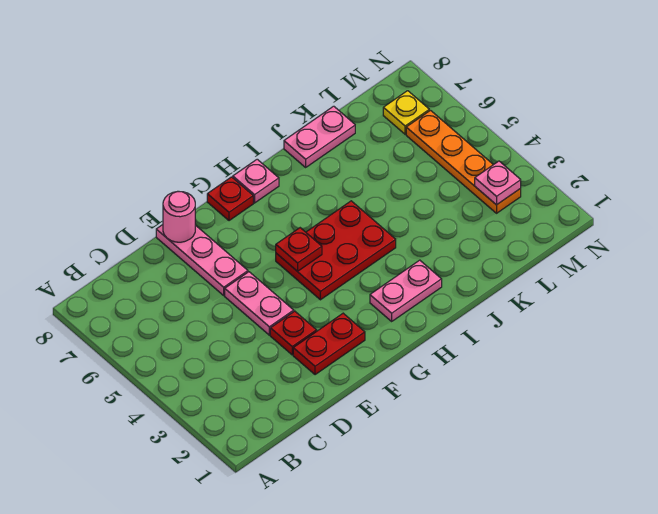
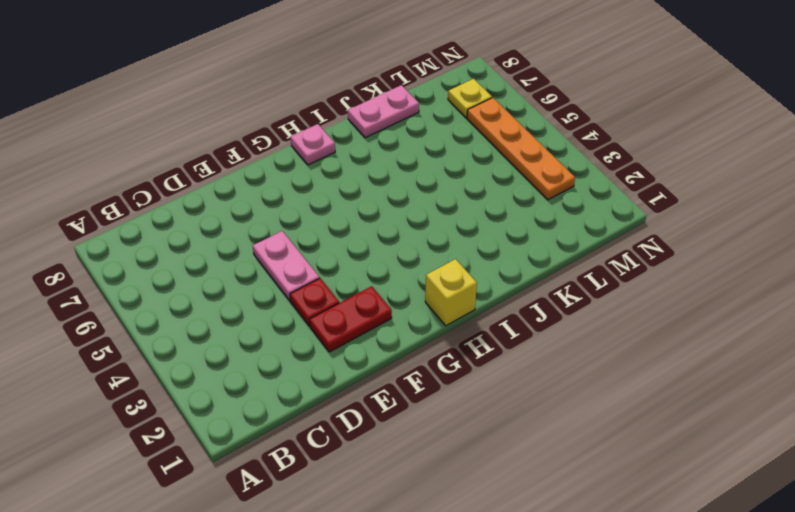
yellow 1x1 brick [425,259,477,326] -> none
none -> pink 1x3 plate [156,225,248,295]
none -> red 2x3 plate [276,201,396,300]
none -> red 1x1 plate [207,177,253,221]

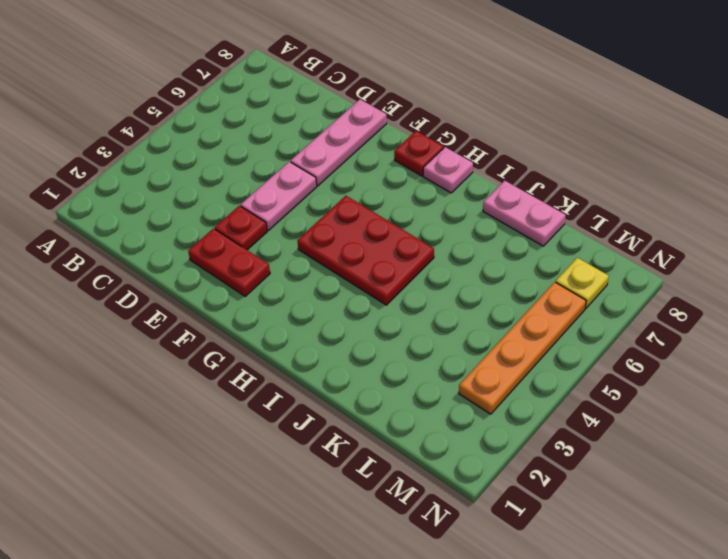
none -> pink 1x2 plate [370,260,442,321]
none -> pink 1x1 round brick [163,191,195,242]
none -> red 1x1 plate [276,228,322,271]

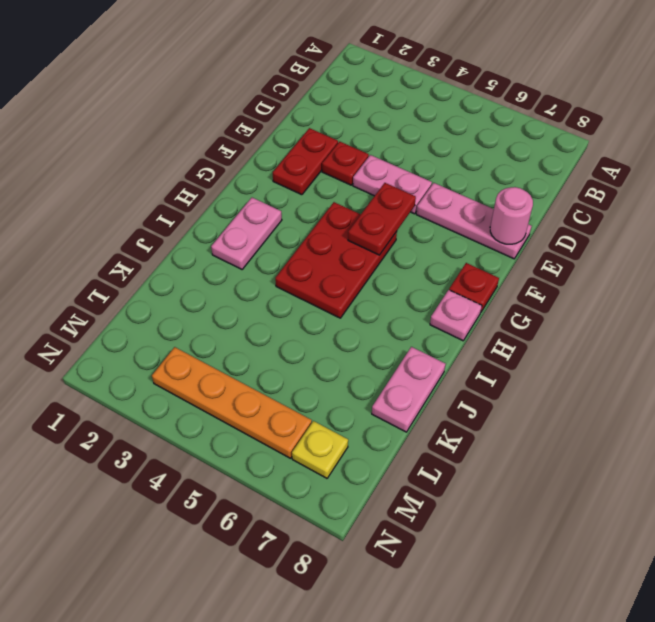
red 1x2 plate [348,183,416,255] -> red 1x1 plate [276,228,322,271]
none -> pink 1x1 plate [475,161,521,205]

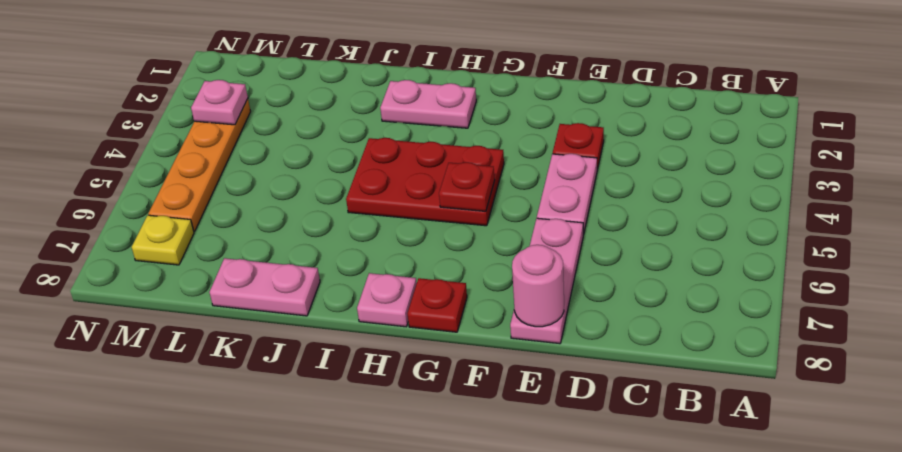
none -> red 1x2 plate [293,313,365,375]

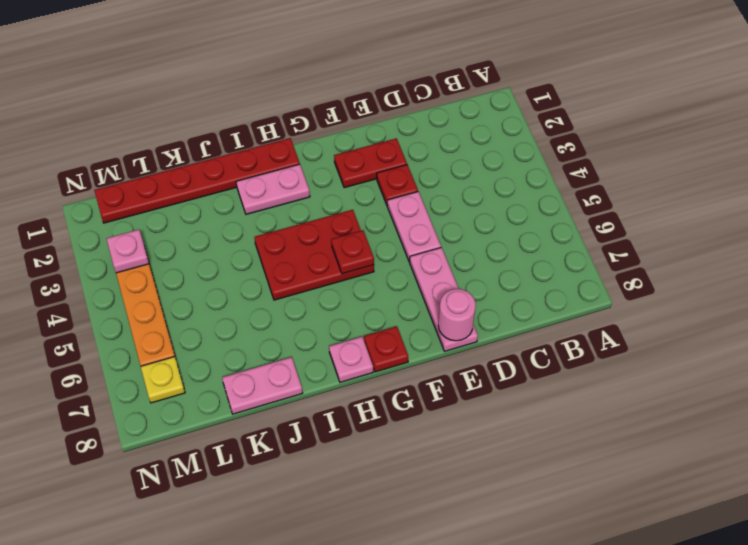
red 1x6 plate [94,138,300,223] -> none

